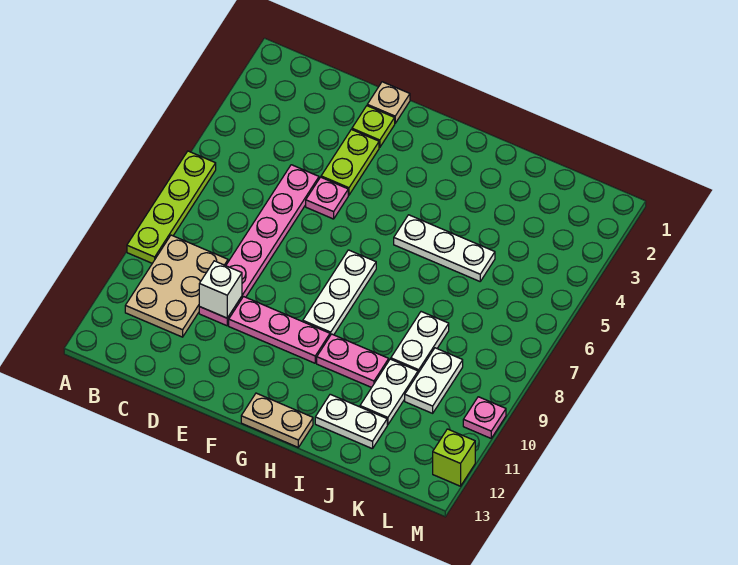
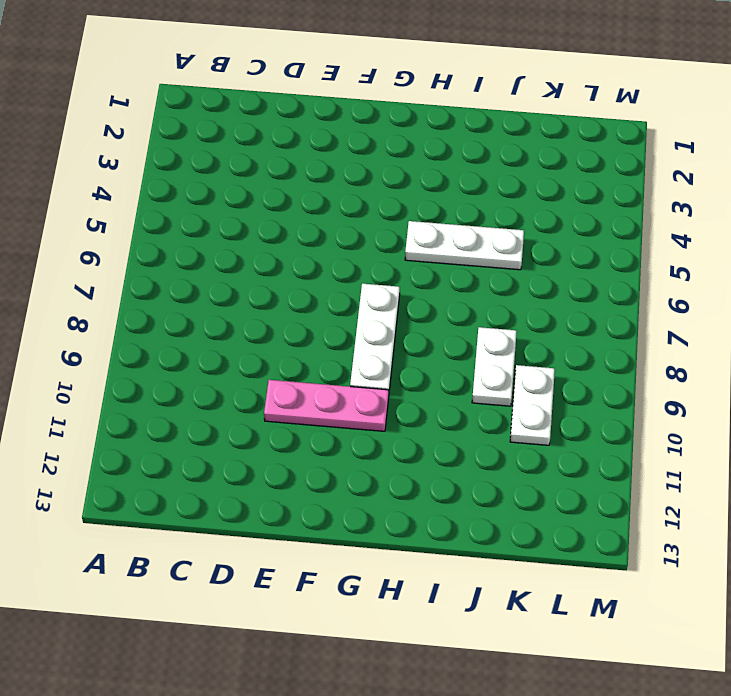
none -> lime 1x4 plate [127,151,216,263]
none -> tan 2x3 plate [125,235,228,337]
none -> pink 1x6 plate [199,165,319,326]

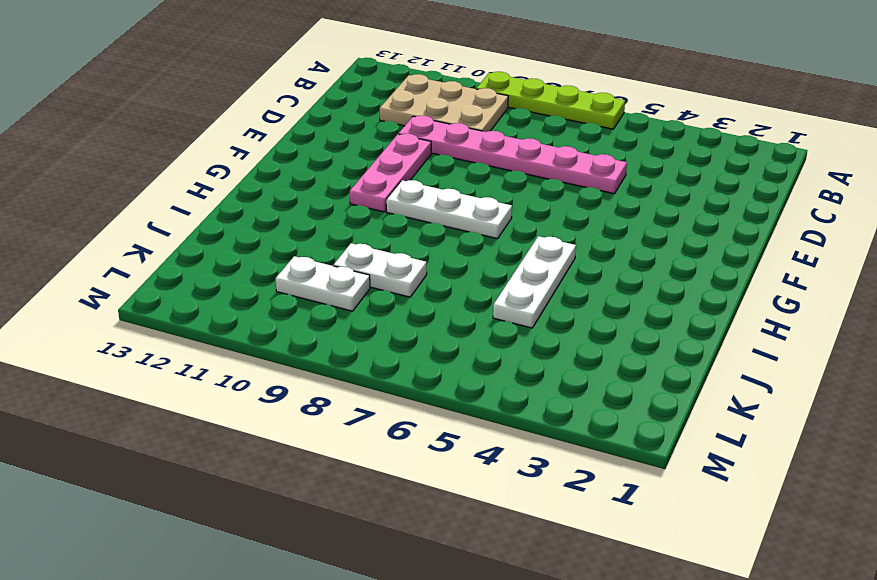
none -> tan 1x1 plate [367,82,410,123]
none -> lime 1x1 plate [352,106,395,147]
none -> lime 1x2 plate [321,129,379,195]

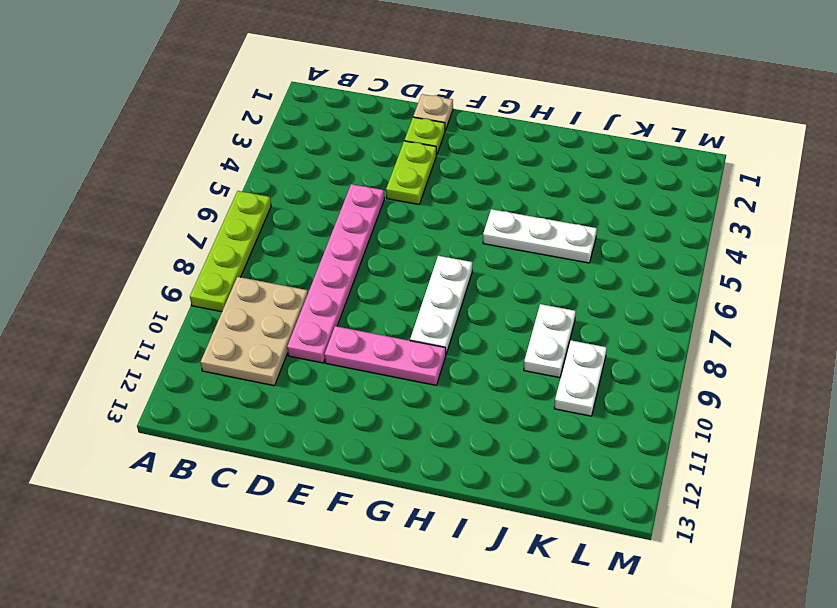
none -> pink 1x1 plate [306,177,348,219]
none -> tan 1x2 plate [241,393,313,447]
none -> pink 1x2 plate [317,334,389,388]

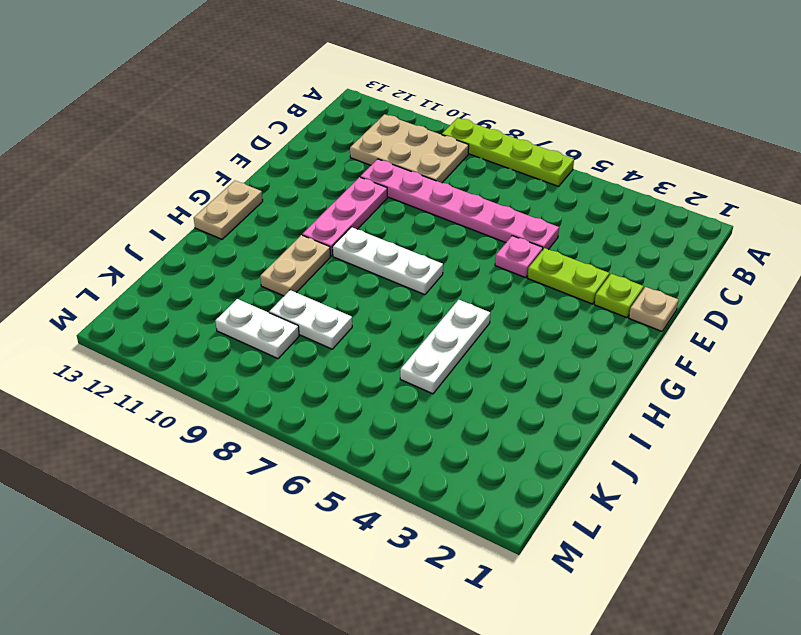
tan 1x2 plate [260,235,330,296] -> pink 1x2 plate [317,334,389,388]
none -> white 1x2 plate [315,394,387,449]
none -> white 1x2 plate [360,359,418,425]
none -> pink 1x1 plate [463,397,506,438]

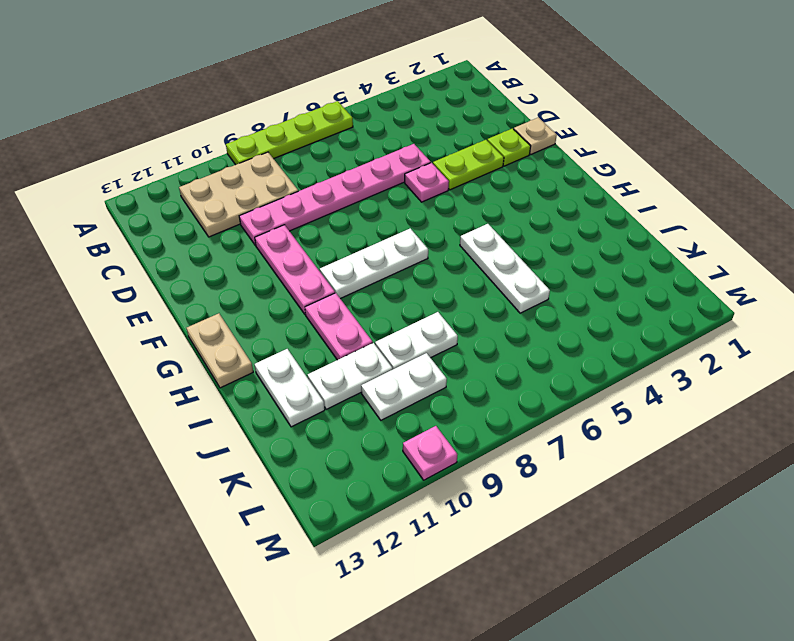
none -> lime 1x1 brick [433,429,475,486]
none -> white 1x1 brick [199,261,242,318]

